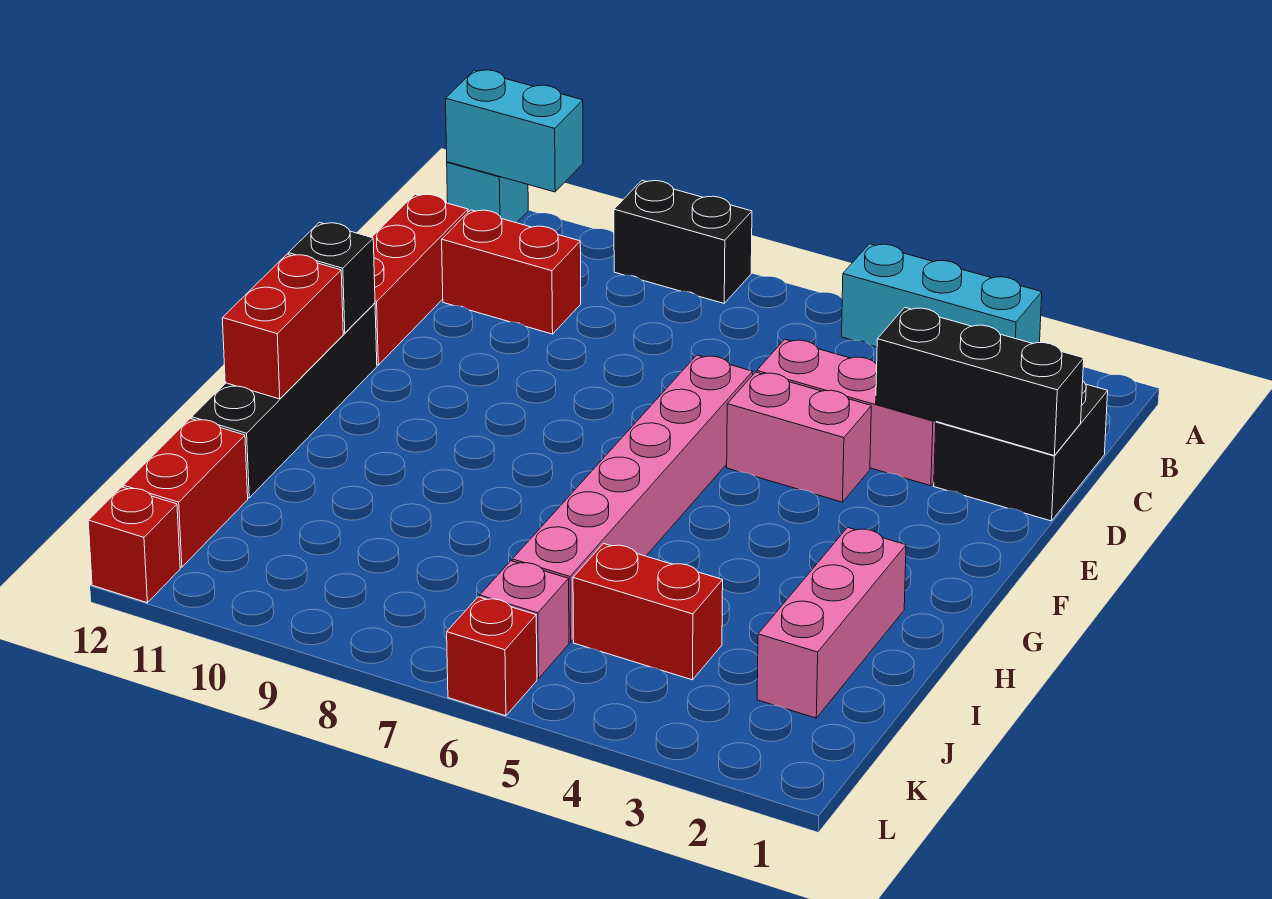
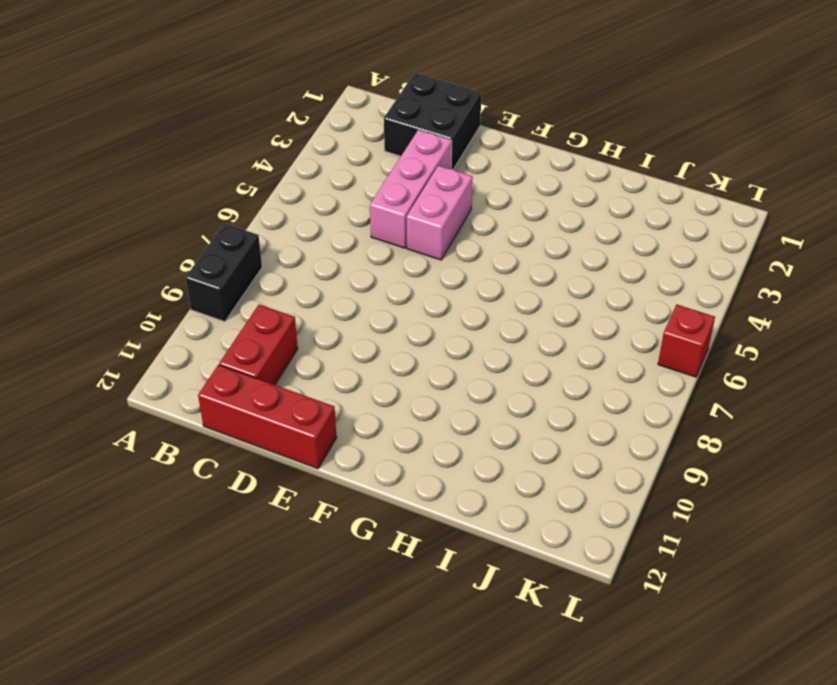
none -> cyan 1x3 brick [842,244,1042,347]
none -> cyan 1x1 brick [447,162,528,223]
none -> pink 1x6 brick [512,355,753,642]

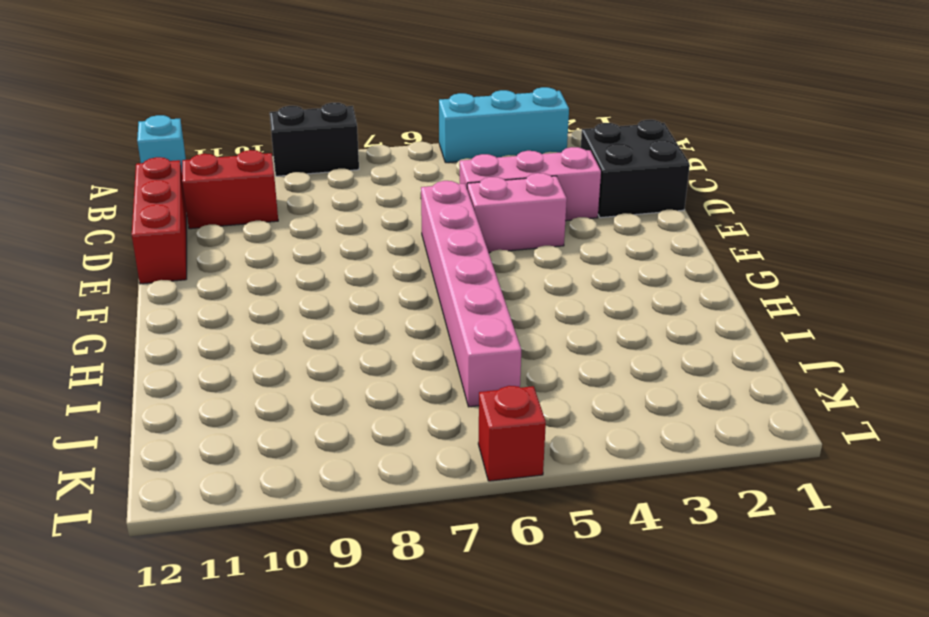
none -> black 1x4 brick [192,303,377,498]
none -> pink 1x3 brick [757,527,906,718]
none -> red 1x2 brick [573,544,723,680]

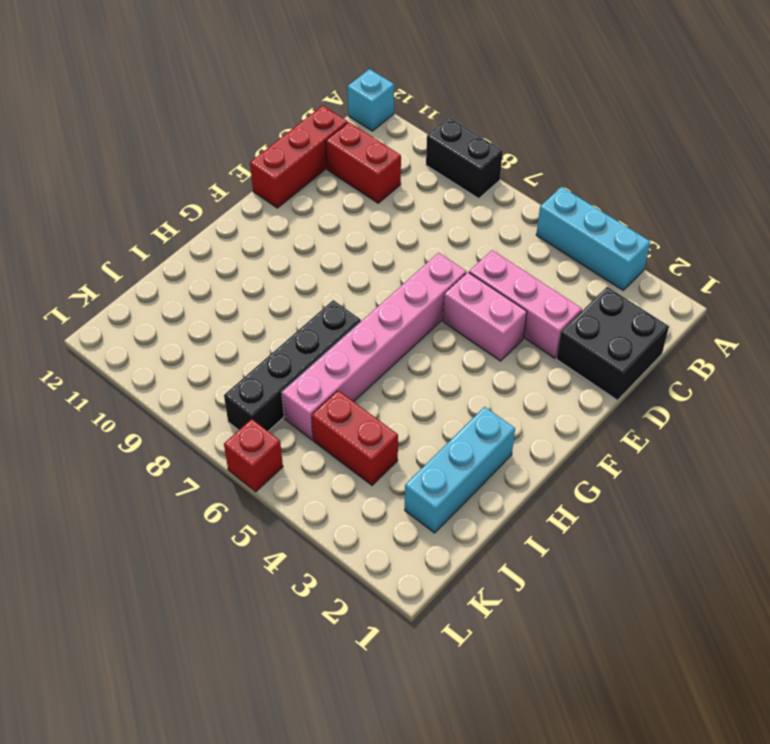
cyan 1x3 brick [405,407,515,533] -> pink 1x3 brick [757,527,906,718]
black 1x4 brick [224,300,361,431] -> black 1x4 brick moved to [192,303,377,498]
none -> red 1x2 brick [123,419,248,567]
none -> pink 1x1 brick [480,561,569,679]
none -> red 1x1 brick [88,487,180,603]

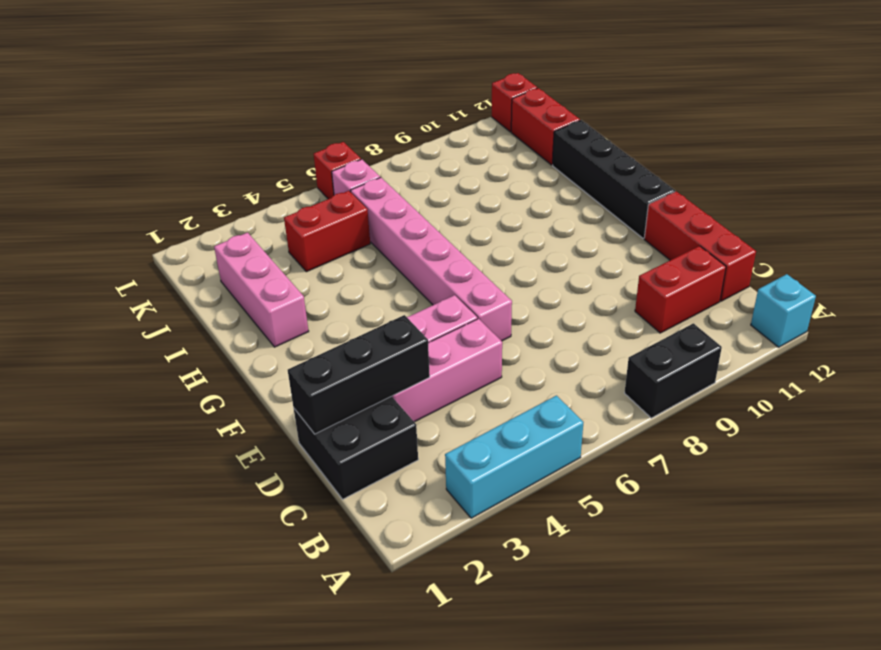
none -> cyan 1x2 brick [446,70,583,192]
none -> black 1x1 brick [288,222,375,333]
none -> red 1x2 brick [222,254,343,399]

